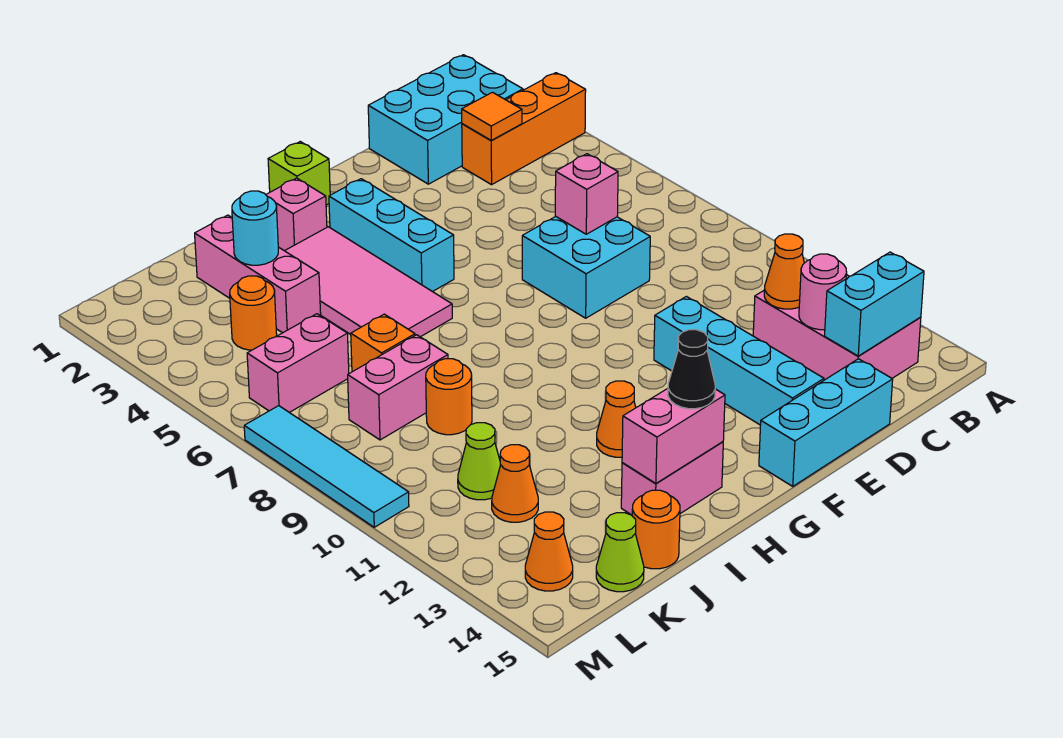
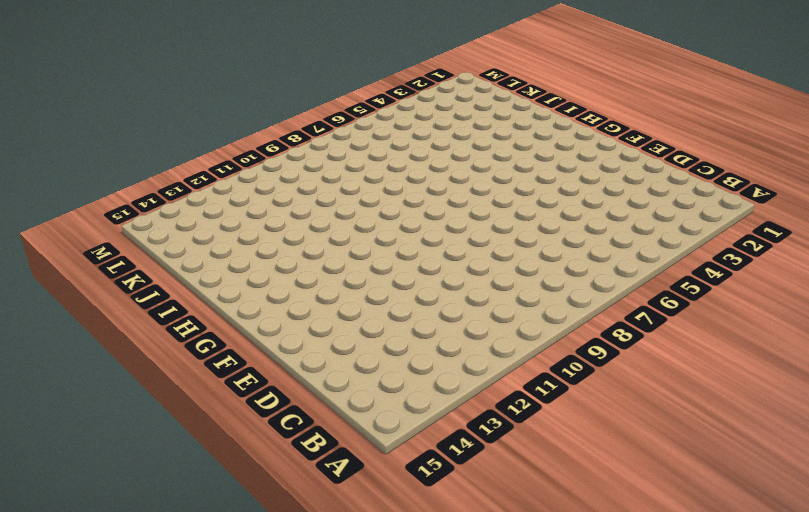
none -> orange 1x3 brick [462,73,586,185]
none -> cyan 2x3 brick [368,55,523,184]
none -> pink 2x3 brick [753,275,921,380]
none -> cyan 2x2 brick [522,216,650,318]

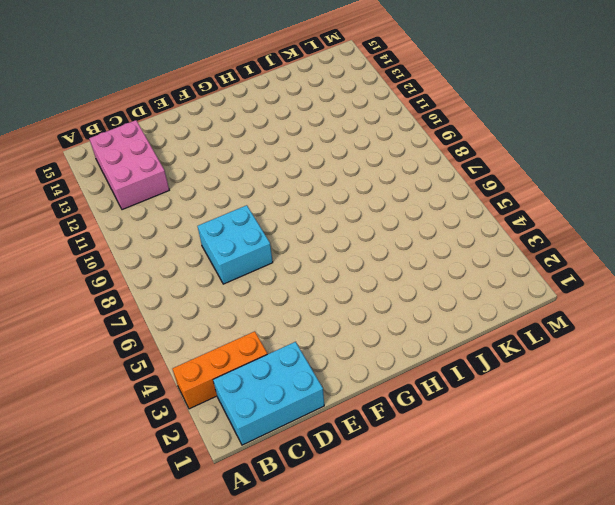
none -> cyan 1x3 brick [759,359,893,486]
none -> cyan 1x4 brick [654,297,824,425]
none -> lime 1x1 brick [268,142,330,205]
none -> cyan 1x3 brick [329,179,454,292]

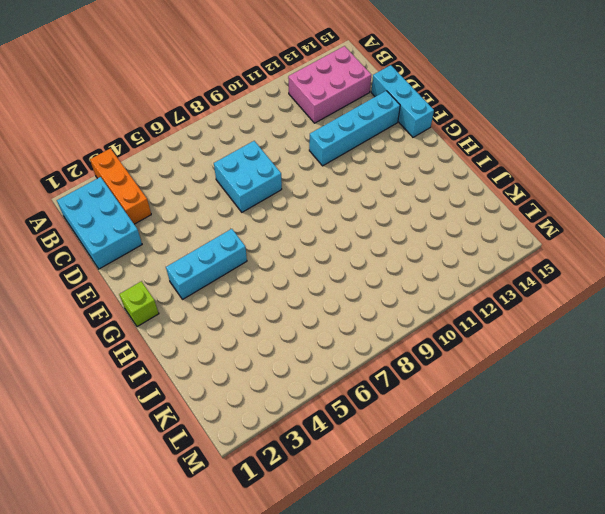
none -> pink 1x1 brick [266,178,327,251]
none -> pink 2x4 tile [285,227,452,337]
none -> orange 1x1 cone [597,381,636,457]
none -> pink 1x2 brick [621,442,723,515]

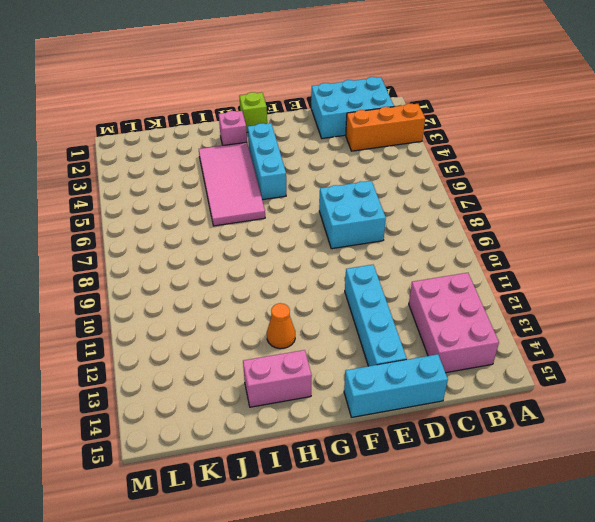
none -> pink 1x3 brick [195,215,321,333]
none -> orange 1x1 brick [351,314,415,372]
none -> pink 1x2 brick [348,335,448,440]
none -> orange 1x1 round brick [426,359,472,435]

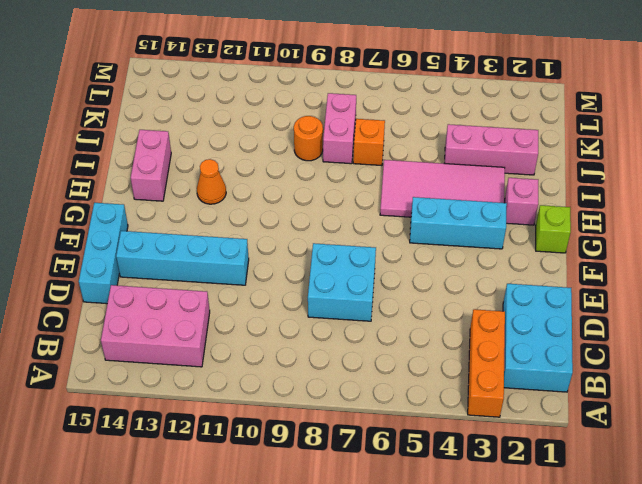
none -> orange 1x1 round brick [632,490,680,569]
none -> orange 1x1 round brick [230,276,277,350]
none -> pink 1x2 brick [247,314,349,412]
none -> lime 1x1 cone [458,423,500,500]

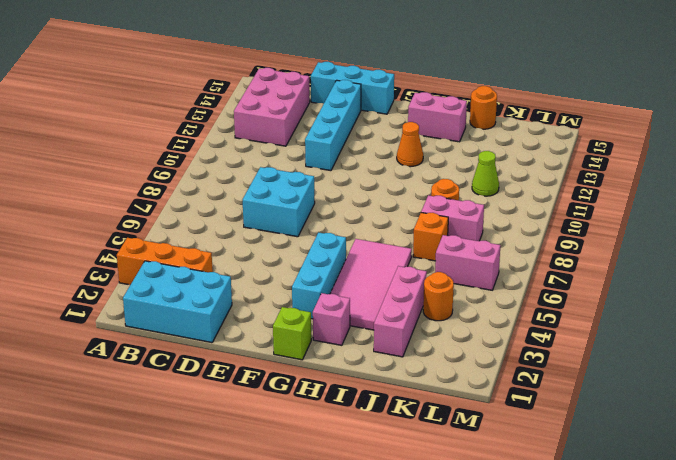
none -> orange 1x1 cone [492,445,538,522]
none -> lime 1x1 cone [596,513,644,592]
none -> orange 1x1 cone [525,512,573,591]
none -> cyan 1x4 tile [244,406,409,527]

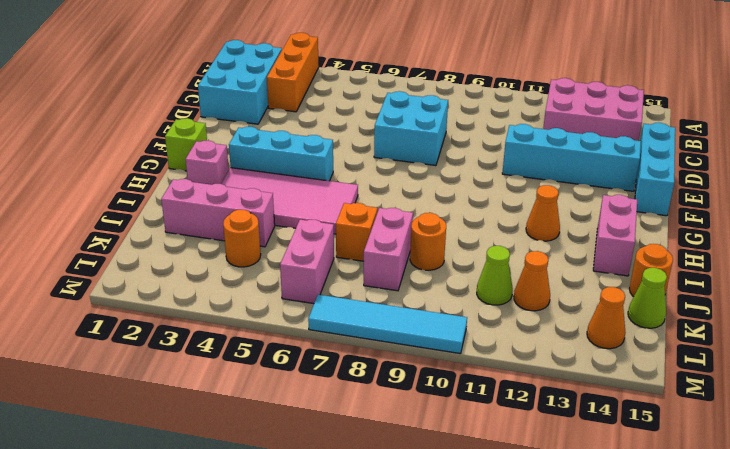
none -> cyan 1x2 brick [825,252,924,356]
none -> orange 1x1 tile [462,92,522,141]
none -> orange 1x1 cone [764,234,804,309]
none -> pink 1x1 round brick [799,254,847,330]

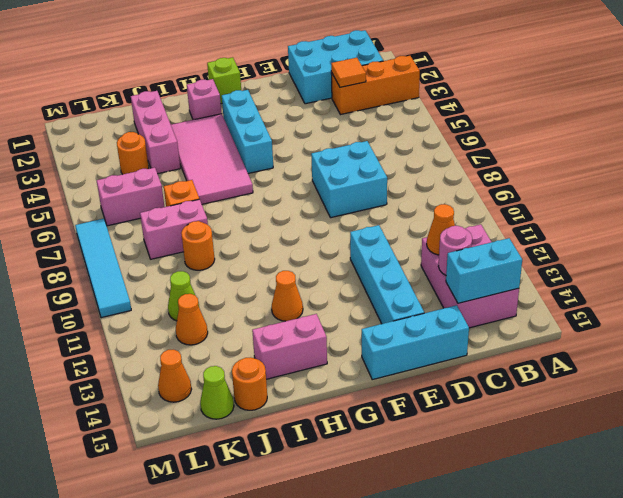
none -> pink 1x1 brick [555,154,618,234]
none -> pink 1x2 brick [622,389,725,483]
none -> cyan 1x1 round brick [232,191,278,265]
none -> black 1x1 cone [668,330,715,409]

